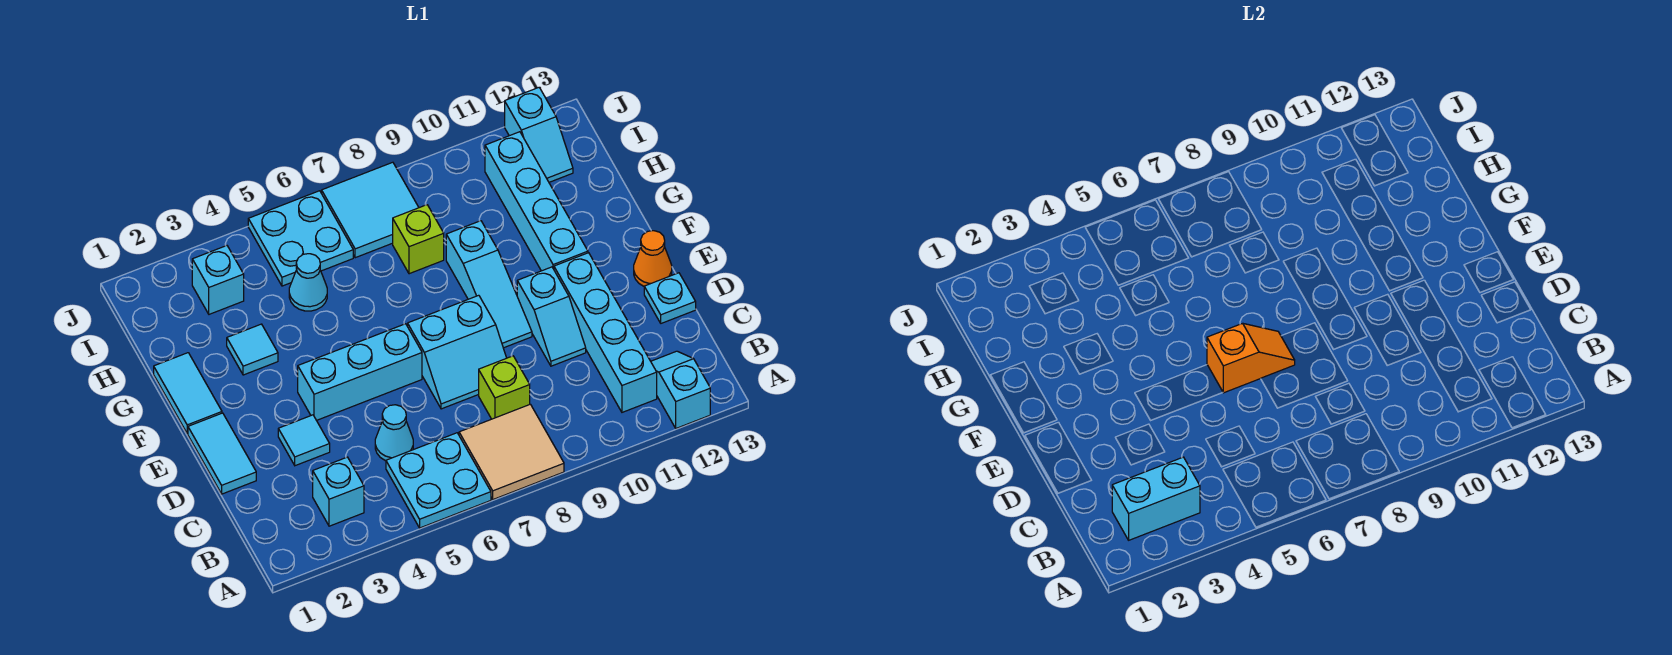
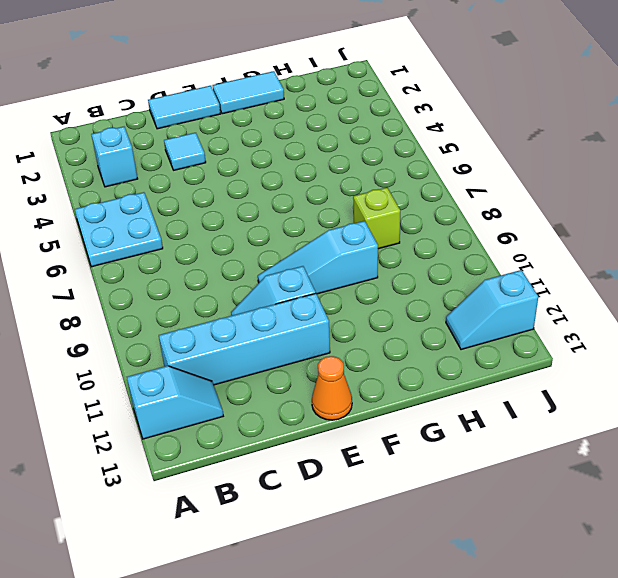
none -> tan 2x2 tile [459,404,564,499]
none -> cyan 1x1 cone [375,405,413,461]
none -> lime 1x1 brick [479,356,530,419]

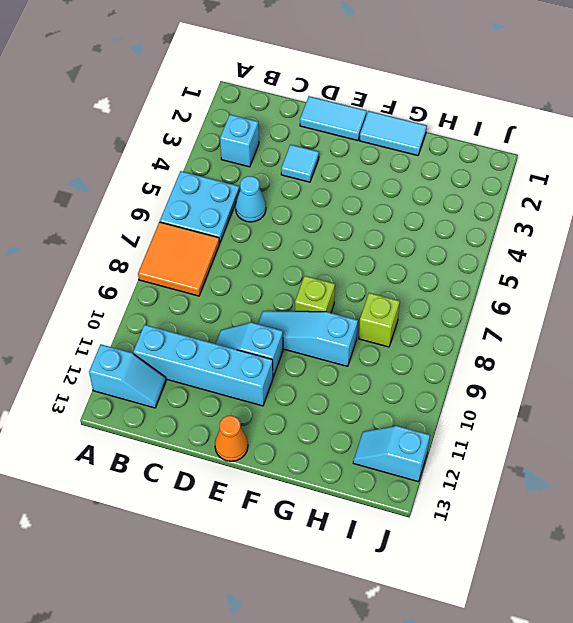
orange 2x2 tile [138,222,220,296] -> tan 2x2 tile [459,404,564,499]
lime 1x1 brick [295,276,335,313] -> lime 1x1 brick moved to [479,356,530,419]
none -> cyan 2x2 slope [408,295,506,409]
none -> cyan 1x1 plate [644,273,696,323]
none -> cyan 1x3 brick [298,324,422,420]

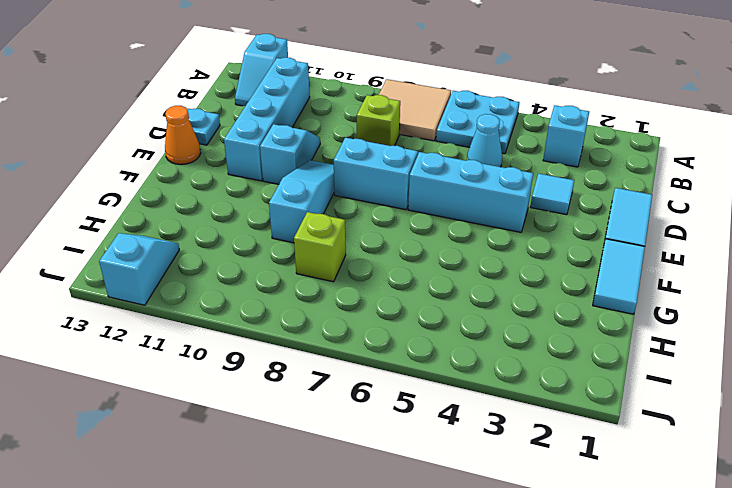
none -> cyan 1x4 brick [485,132,588,271]
none -> cyan 1x1 tile [227,324,278,375]
none -> cyan 1x1 cone [289,254,327,311]

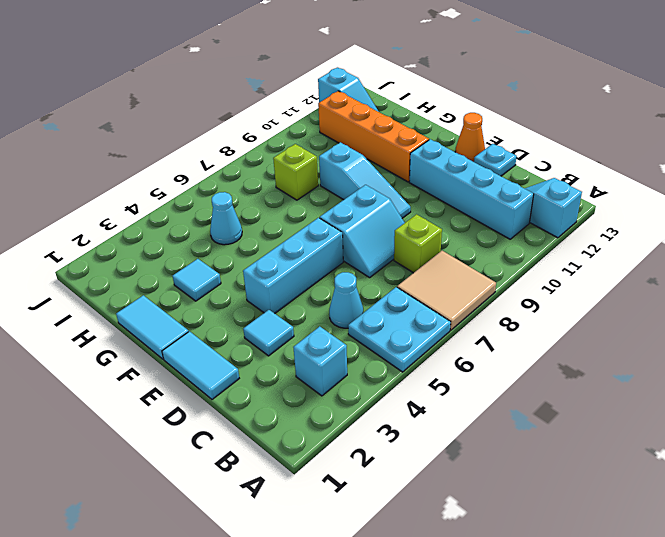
orange 1x4 brick [318,91,429,182] -> cyan 1x4 brick [485,132,588,271]
none -> cyan 1x2 slope [517,267,586,366]
none -> cyan 1x1 brick [192,246,244,314]
none -> cyan 2x2 plate [248,191,353,286]

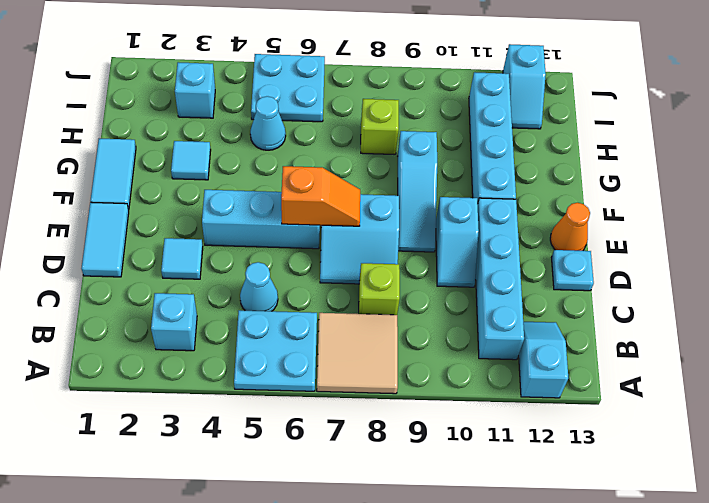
none -> cyan 2x2 tile [322,162,419,258]
none -> cyan 1x2 brick [1112,457,1200,540]

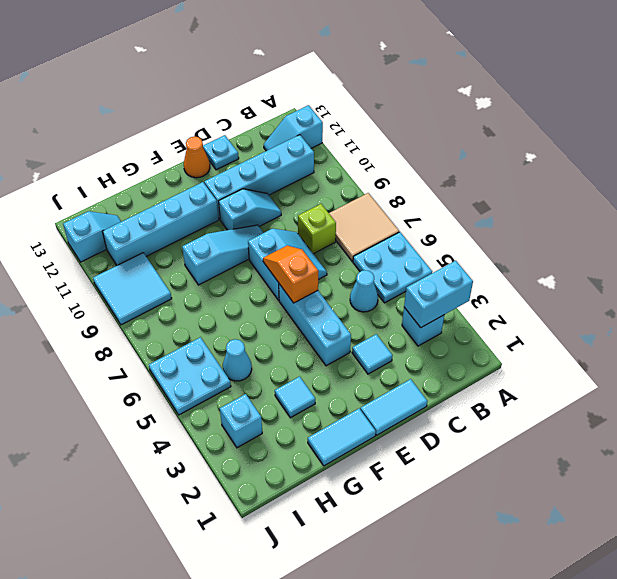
cyan 1x2 brick [404,261,473,328] -> cyan 1x2 brick turned to [1112,457,1200,540]
cyan 2x2 tile [93,253,172,325] -> cyan 2x2 tile moved to [322,162,419,258]
none -> lime 1x1 brick [393,205,444,274]

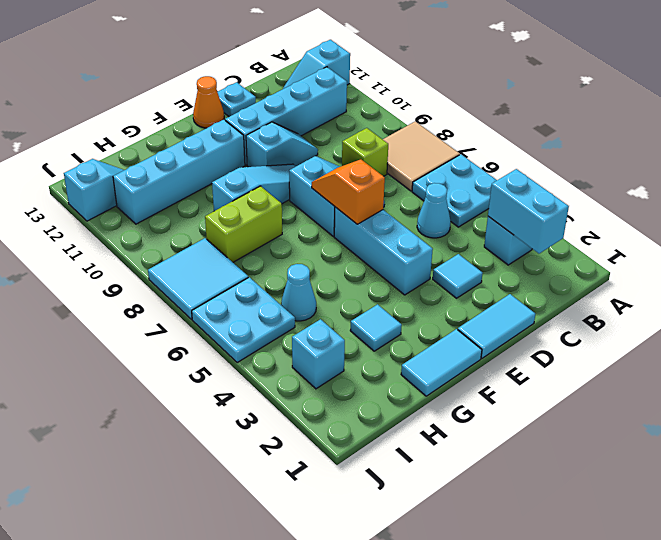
lime 1x2 brick [205,186,282,262] -> lime 1x1 brick [393,205,444,274]

